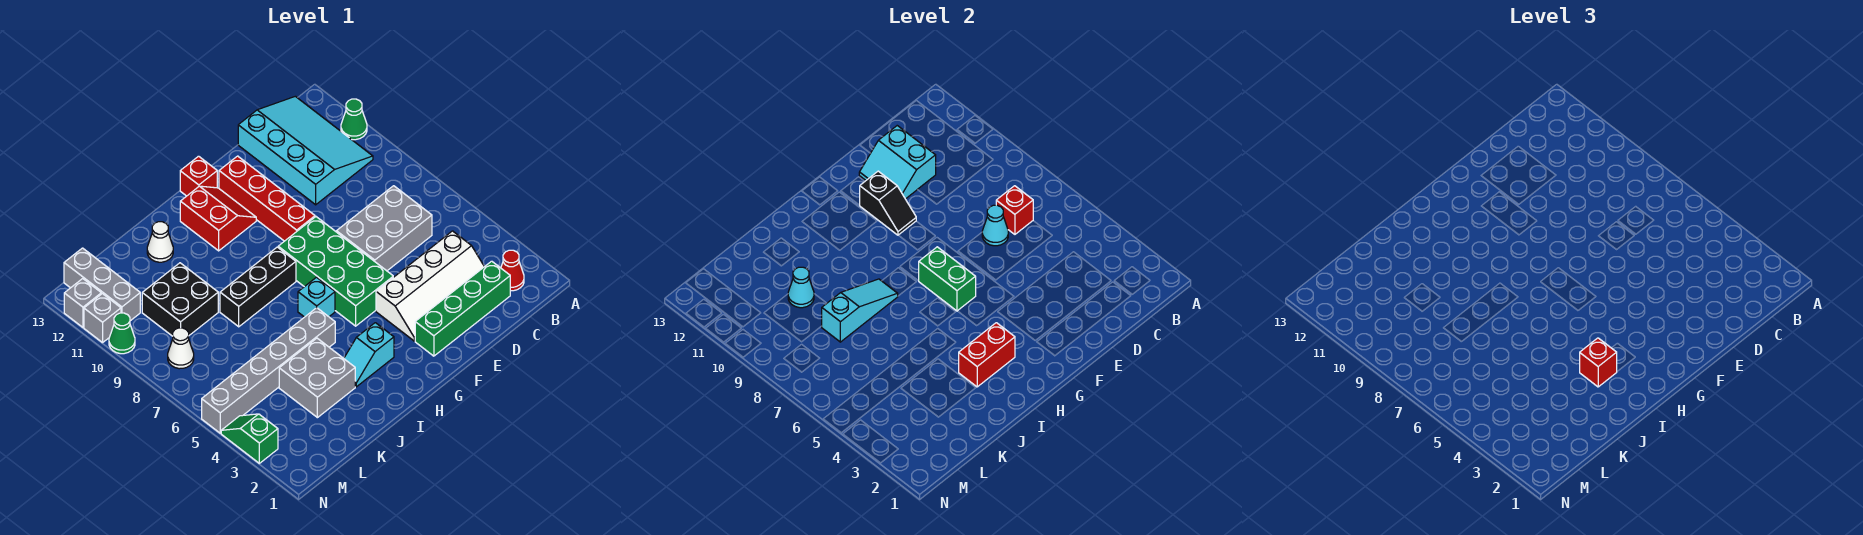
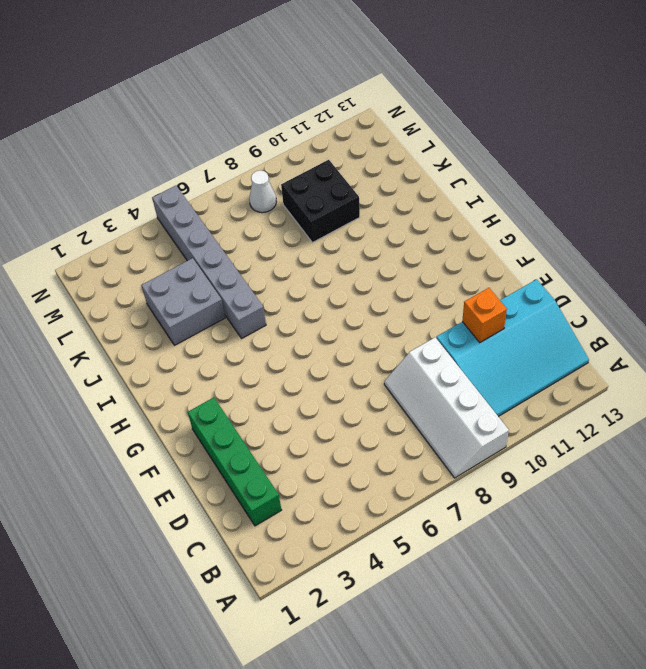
white 2x4 slope [384,337,509,478] -> white 2x4 slope moved to [376,231,484,341]
orange 1x1 brick [462,288,507,342] -> cyan 2x2 slope [859,126,936,199]
none -> green 1x1 cone [341,99,367,140]
none -> red 1x1 cone [501,250,524,291]
none -> grey 2x3 brick [337,186,432,271]
none -> green 2x4 brick [278,217,393,326]

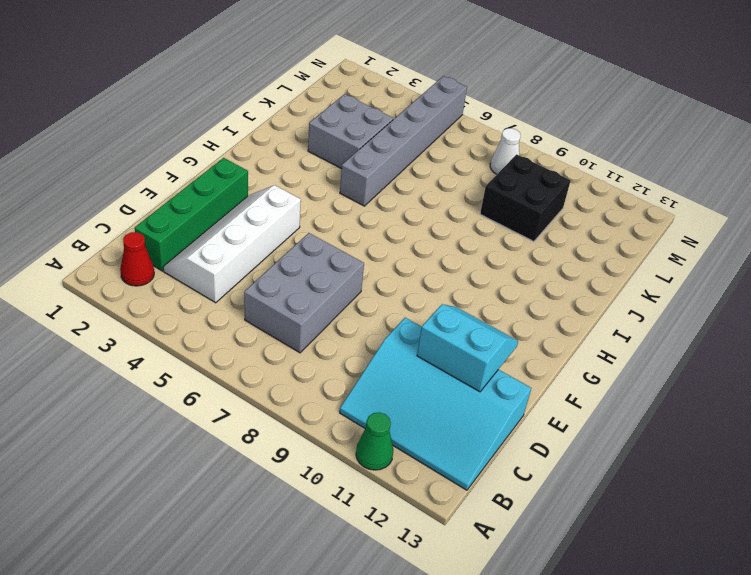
none -> green 2x4 brick [278,217,393,326]
none -> red 1x4 brick [219,156,315,241]
none -> red 2x2 slope [180,186,256,251]
none -> red 1x1 brick [180,156,217,196]

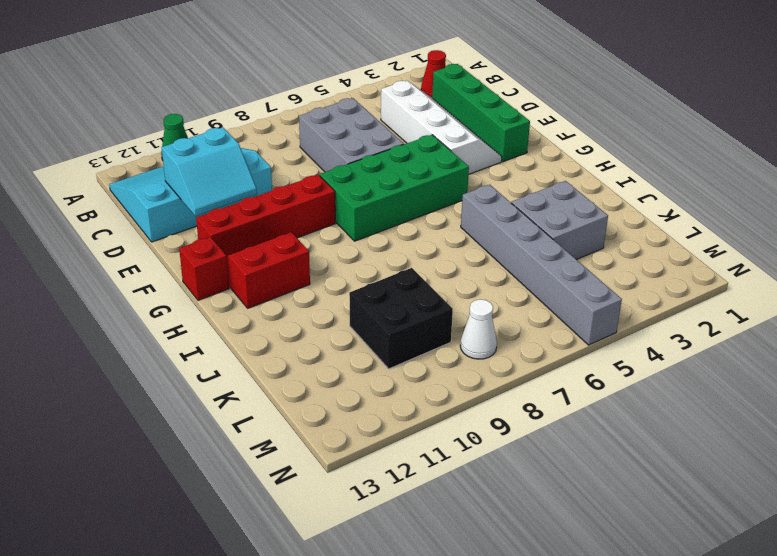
none -> cyan 1x2 slope [344,323,394,387]
none -> cyan 1x1 brick [298,277,335,317]
none -> black 1x3 brick [220,247,296,327]
none -> white 1x1 cone [147,222,173,262]

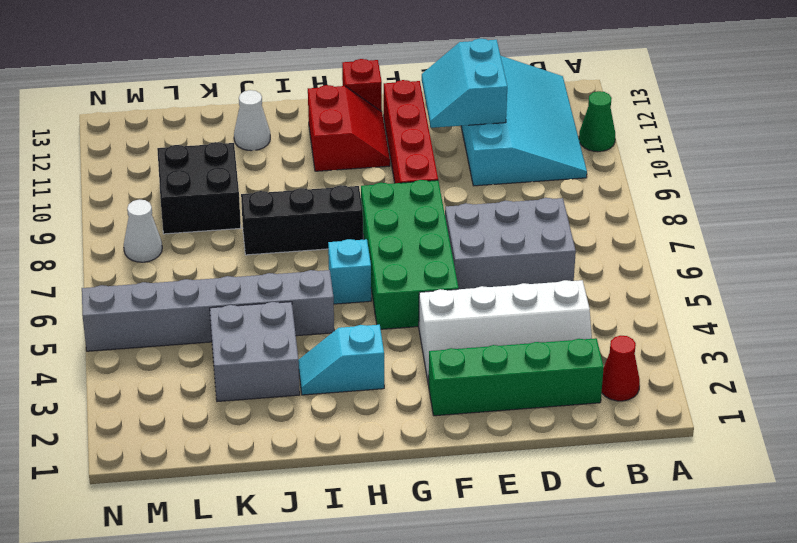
none -> grey 1x3 brick [64,248,140,321]
none -> green 1x2 slope [221,414,278,463]
none -> green 1x1 cone [109,313,135,354]
none -> grey 1x1 brick [84,294,121,343]

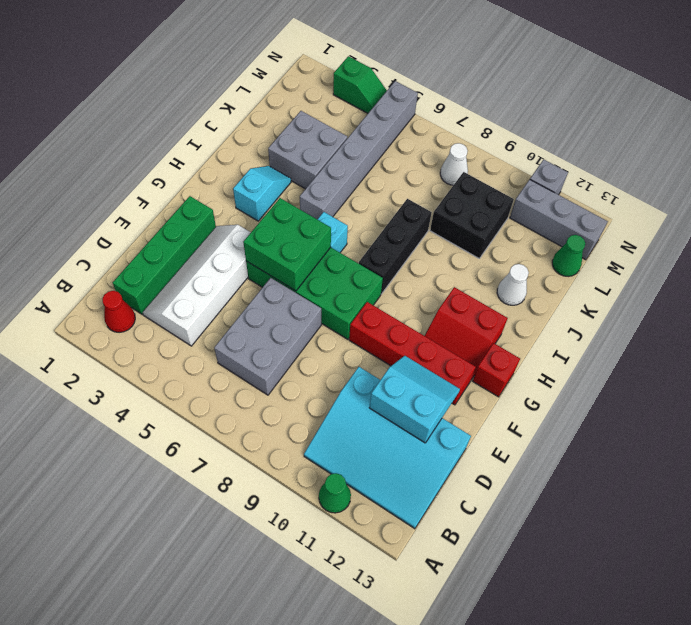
green 2x2 brick [243,198,331,291] -> green 1x2 brick [919,247,976,311]
green 1x1 cone [552,235,585,277] -> green 1x1 cone moved to [109,313,135,354]
none -> grey 1x1 brick [64,279,101,327]
none -> red 1x1 brick [996,186,1033,234]
none -> cyan 1x1 cone [982,205,1008,246]
none -> black 1x2 slope [860,171,916,235]

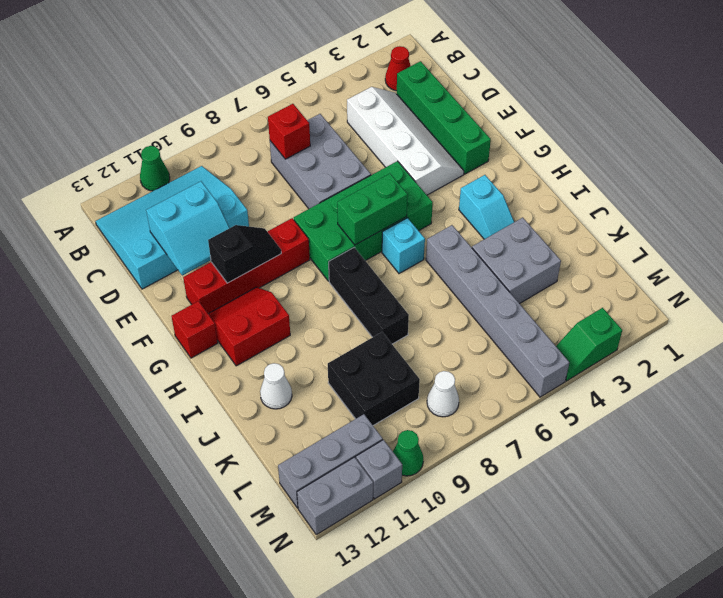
grey 1x2 brick [297,457,373,535] -> grey 1x1 brick [64,279,101,327]
none -> cyan 1x1 cone [982,205,1008,246]
none -> red 1x2 brick [959,323,1015,387]
none -> cyan 1x3 slope [822,279,898,342]
none -> cyan 1x1 cone [788,267,814,308]

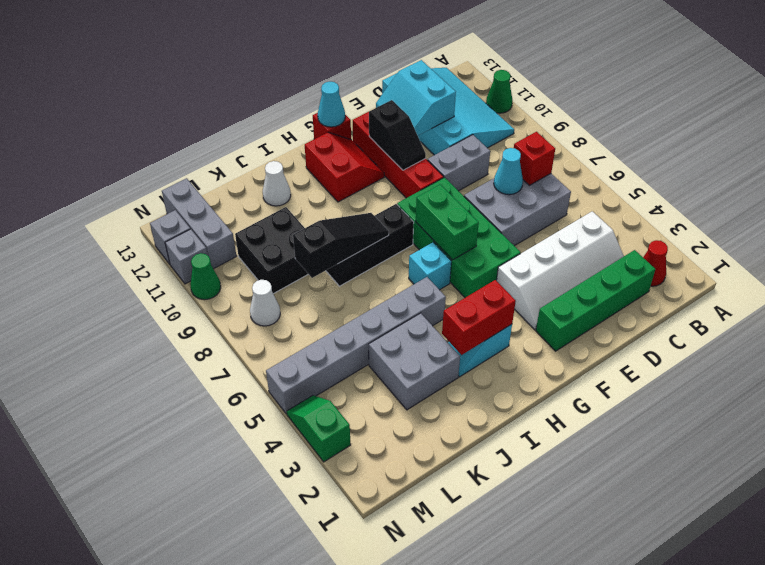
grey 1x2 brick [428,135,490,191] -> none
cyan 1x1 cone [318,82,345,127] -> cyan 1x1 cone moved to [788,267,814,308]
black 1x3 slope [293,213,389,278] -> cyan 1x3 slope [822,279,898,342]
none -> red 1x1 brick [1580,338,1617,387]

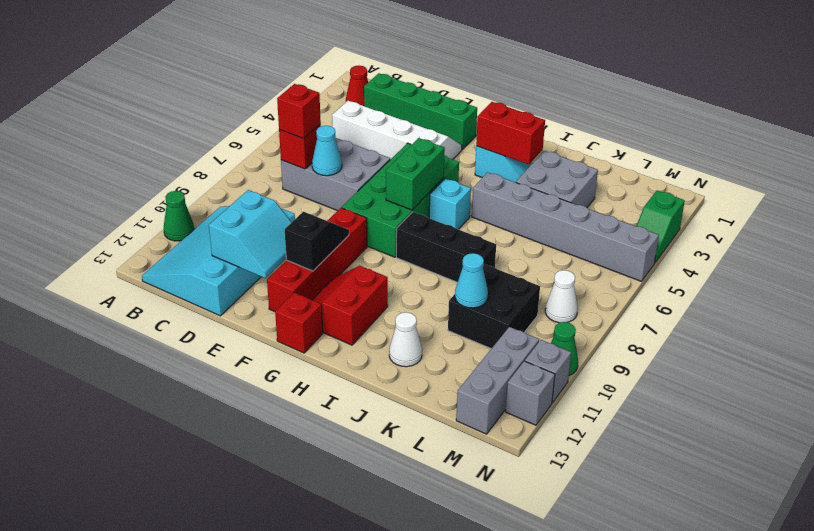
red 1x1 brick [277,84,321,138] -> red 1x1 brick moved to [1580,338,1617,387]
none -> cyan 1x3 slope [822,279,898,342]

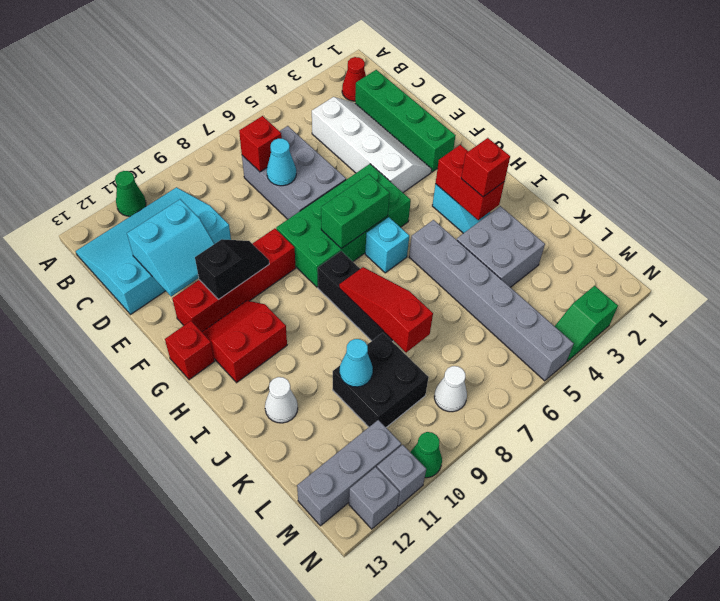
red 1x3 slope [339,267,433,352] -> cyan 1x3 slope [822,279,898,342]

